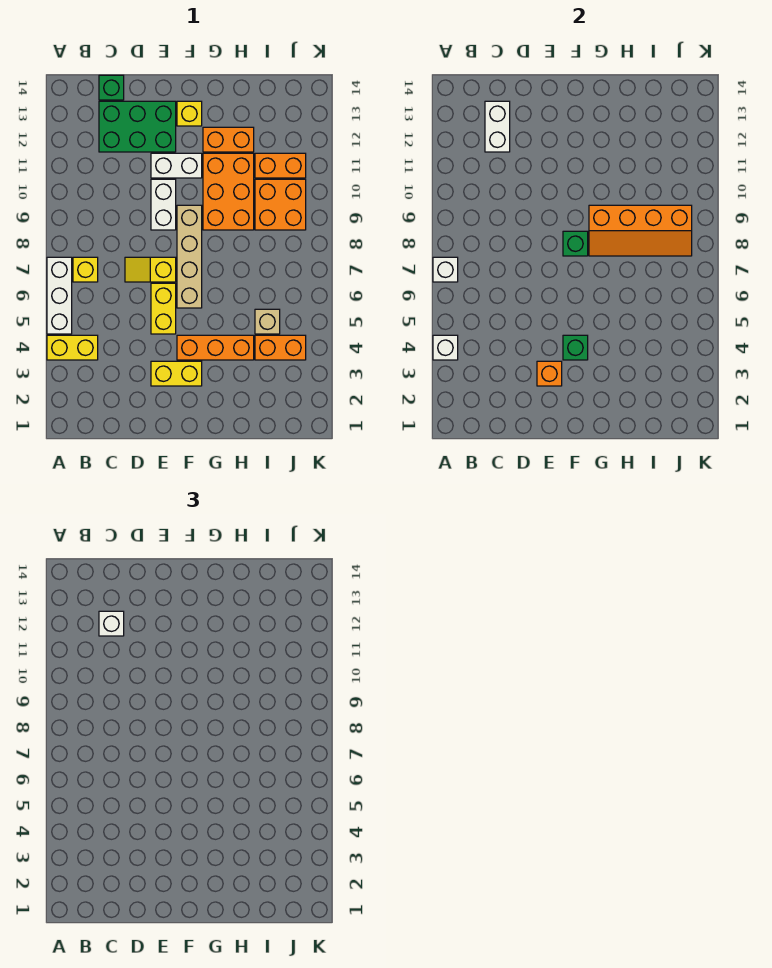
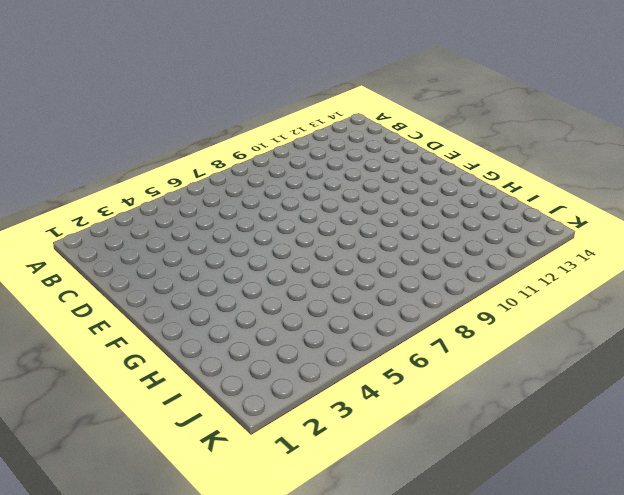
none -> yellow 1x2 brick [47,335,98,360]
none -> white 1x3 brick [47,257,72,334]
none -> yellow 1x1 brick [73,257,98,282]

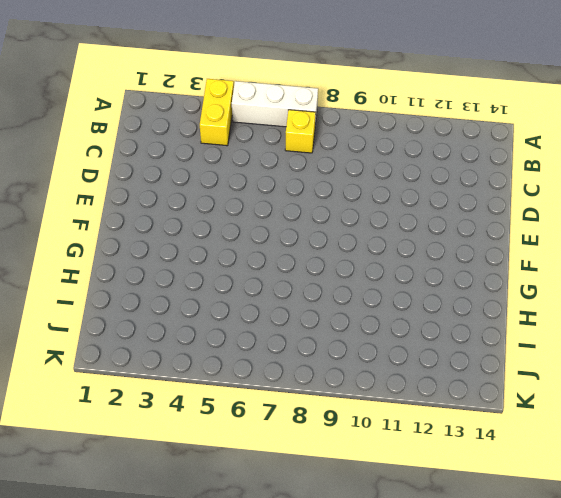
none -> green 2x3 brick [99,101,176,152]
none -> green 1x1 brick [99,75,124,100]
none -> yellow 1x2 slope [125,257,176,282]

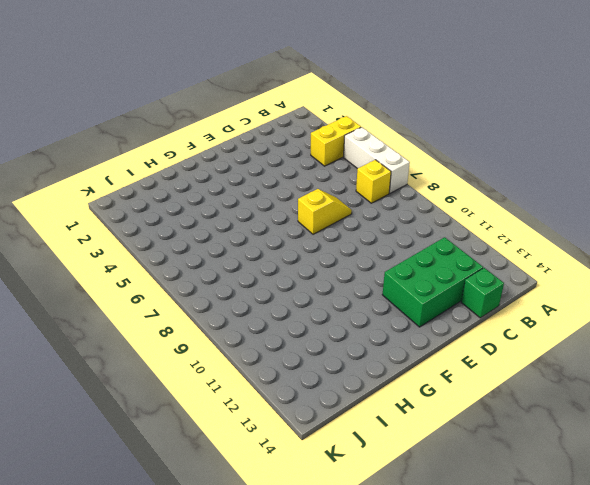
none -> yellow 1x2 brick [151,361,202,386]
none -> yellow 1x2 brick [151,283,176,334]
none -> white 1x2 brick [151,179,176,230]

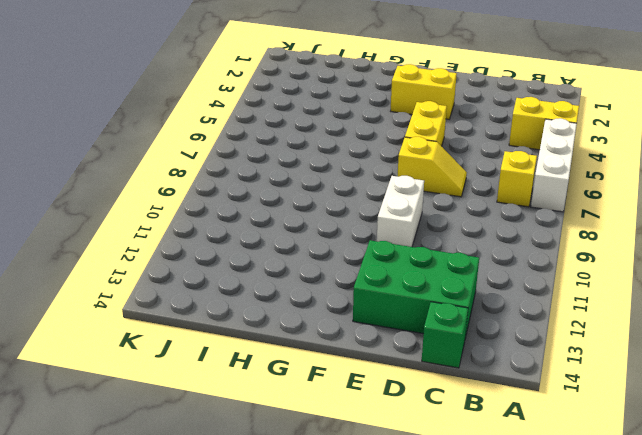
none -> white 1x2 brick [151,153,202,178]
none -> orange 1x3 brick [177,335,254,360]
none -> tan 1x4 brick [177,205,202,308]

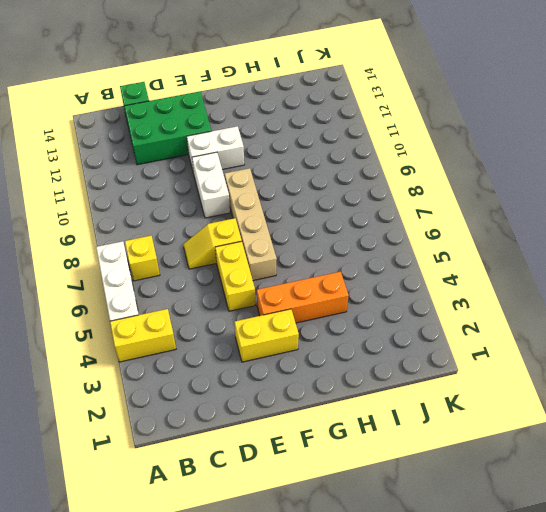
none -> yellow 1x1 brick [177,101,202,126]
none -> orange 2x3 brick [203,153,254,230]
none -> orange 1x2 brick [203,127,254,152]

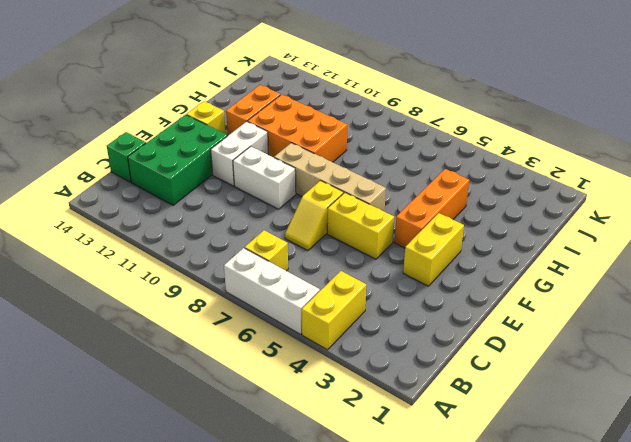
none -> orange 1x2 brick [255,335,306,360]
none -> tan 1x1 brick [255,309,280,334]
none -> orange 2x2 brick [255,179,306,230]

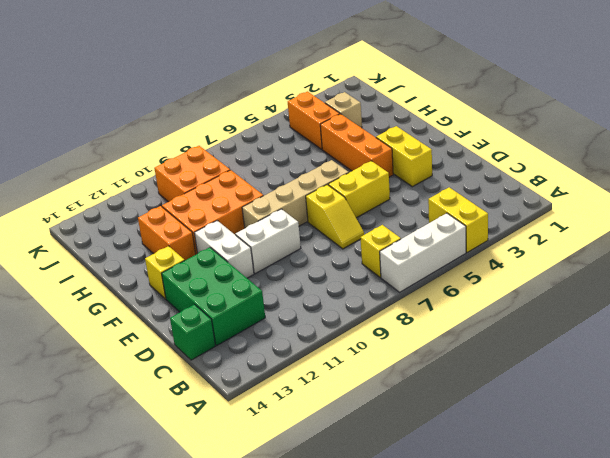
tan 1x1 brick [325,92,362,128] -> tan 1x1 brick moved to [255,309,280,334]
none -> orange 1x2 brick [255,153,306,178]
none -> white 1x1 brick [433,335,458,360]
none -> white 1x1 brick [433,257,458,282]

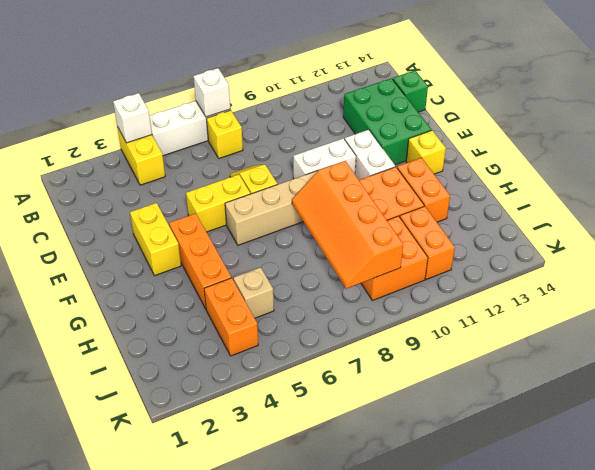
none -> white 1x2 brick [485,101,510,152]
none -> orange 1x1 brick [537,361,562,386]
none -> green 1x1 brick [563,335,588,360]

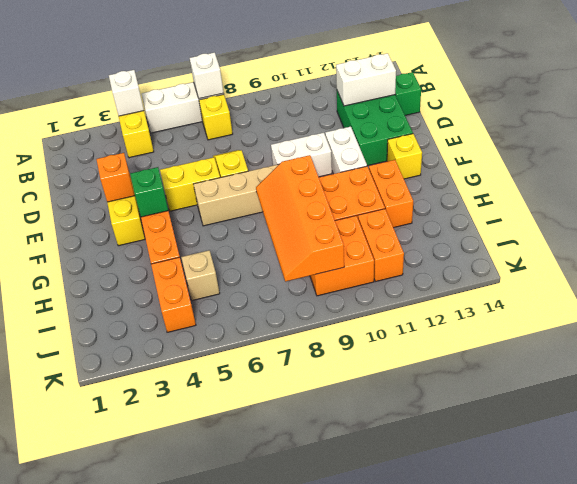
none -> green 1x1 brick [563,231,588,256]
none -> white 1x1 brick [99,611,124,636]

